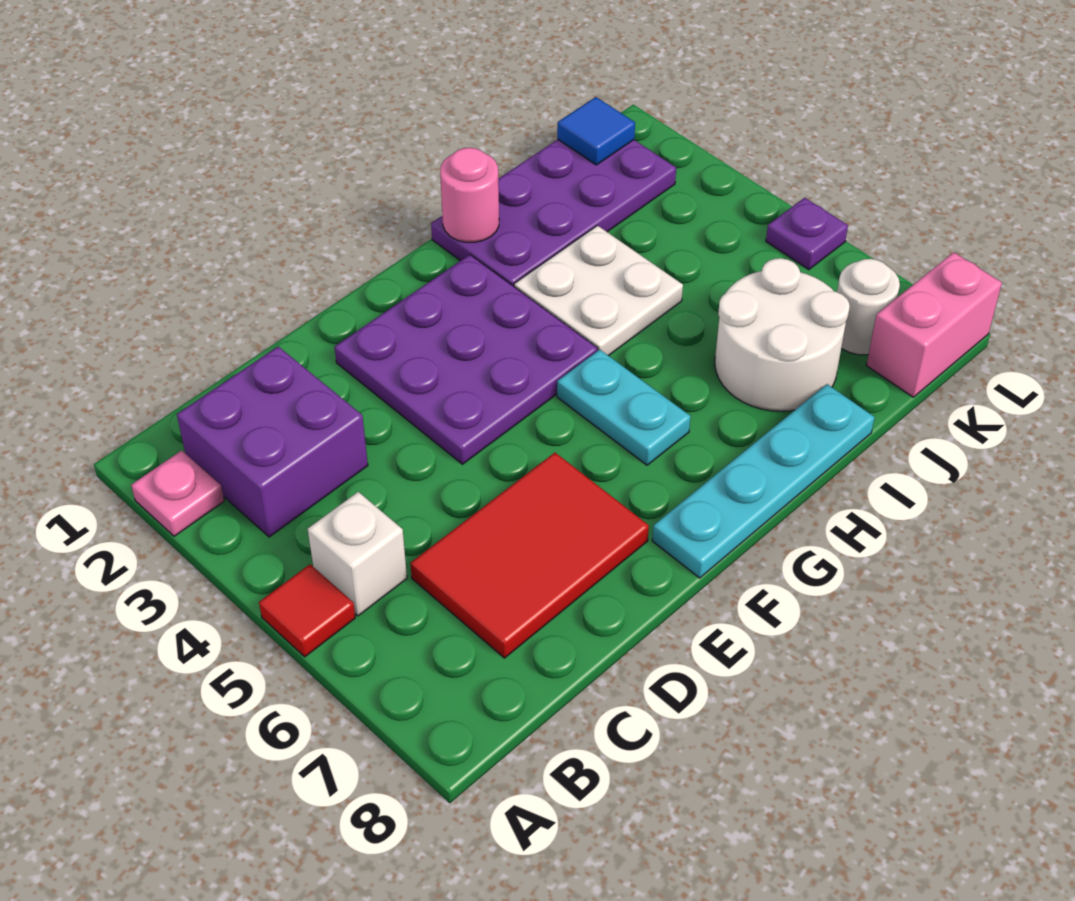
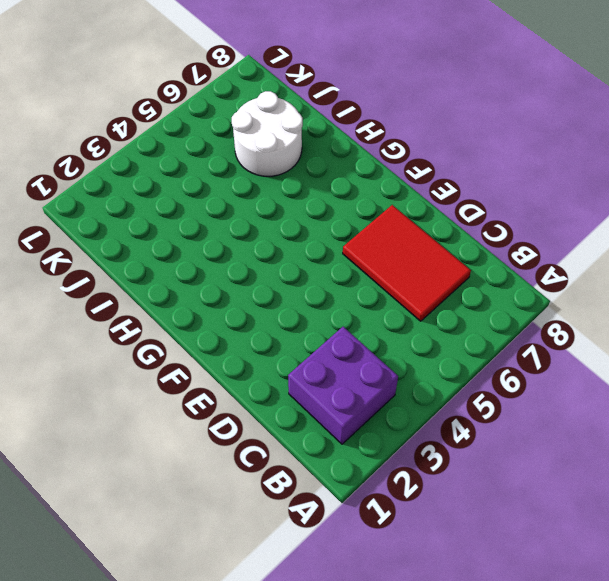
none -> pink 1x1 plate [131,450,224,536]
none -> red 1x1 tile [259,565,355,657]
none -> white 1x1 brick [308,492,407,616]

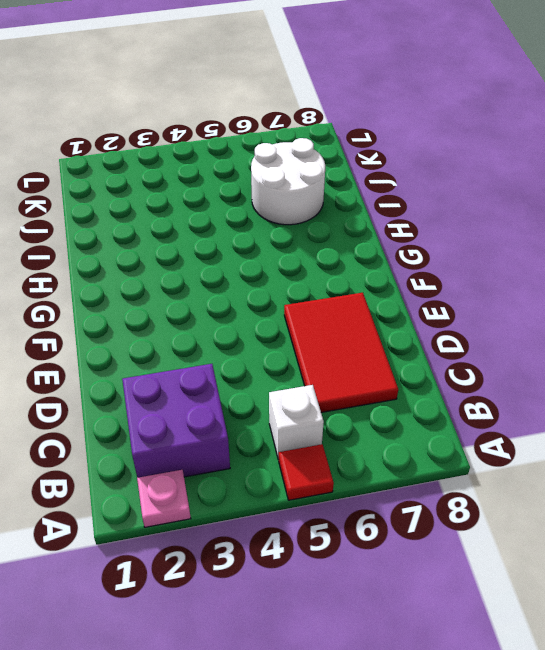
none -> purple 3x3 plate [335,255,598,464]
none -> cyan 1x4 plate [652,384,875,578]
none -> cyan 1x2 plate [557,350,691,465]

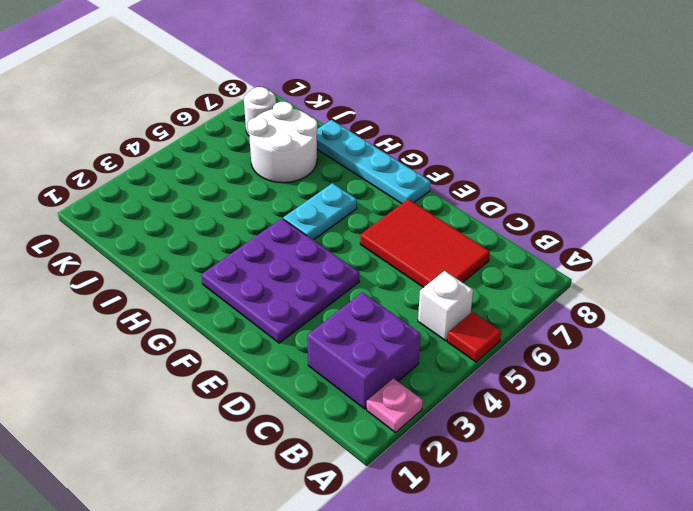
none -> purple 2x4 plate [431,140,676,286]
none -> white 2x2 plate [514,226,683,356]
none -> pink 1x2 brick [866,252,1002,397]

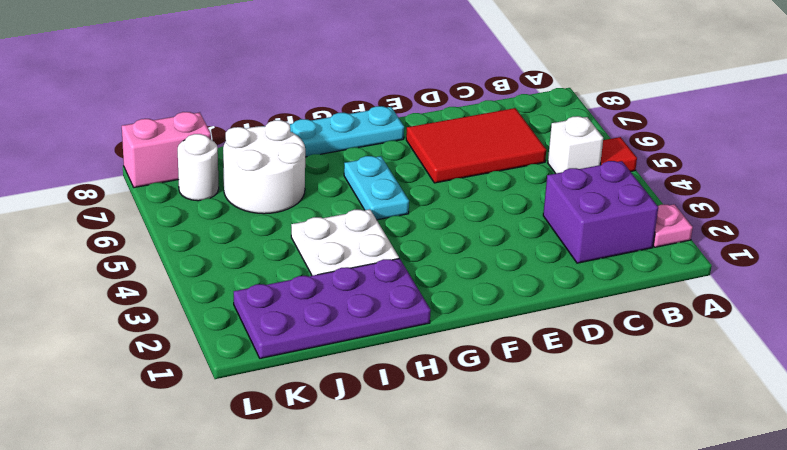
none -> purple 3x3 plate [335,255,598,464]
none -> purple 1x1 plate [766,198,848,270]
none -> pink 1x1 round brick [440,148,499,242]

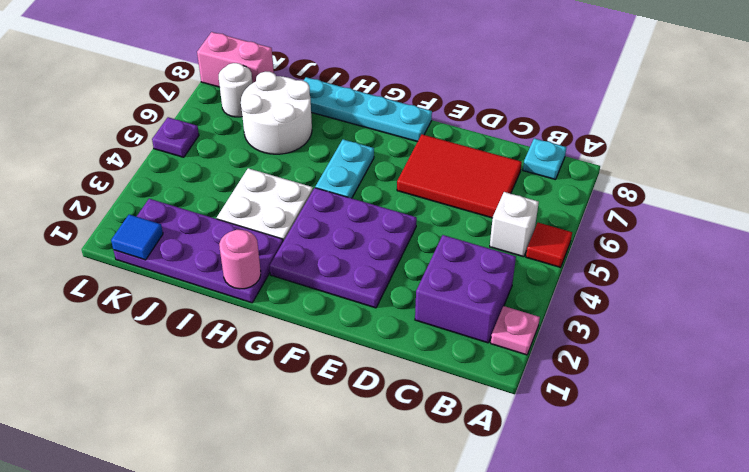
cyan 1x1 plate [523,138,566,180] -> none

